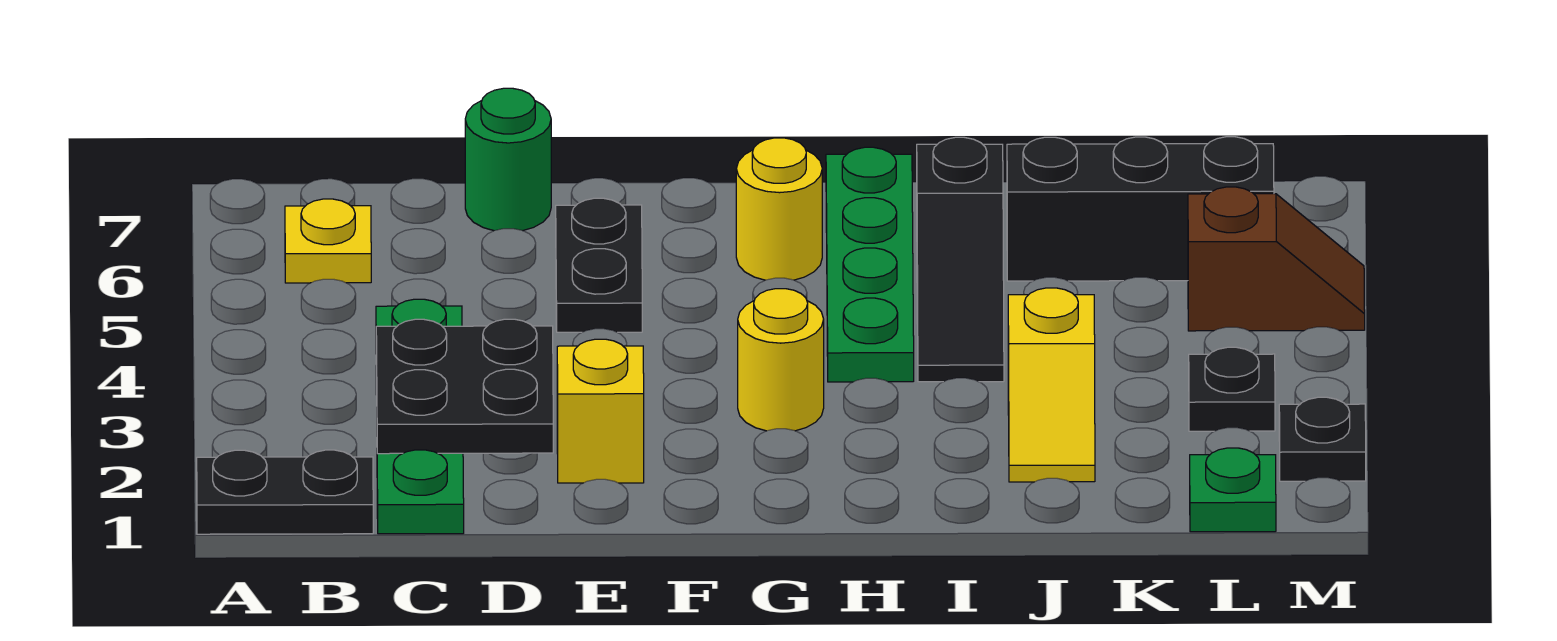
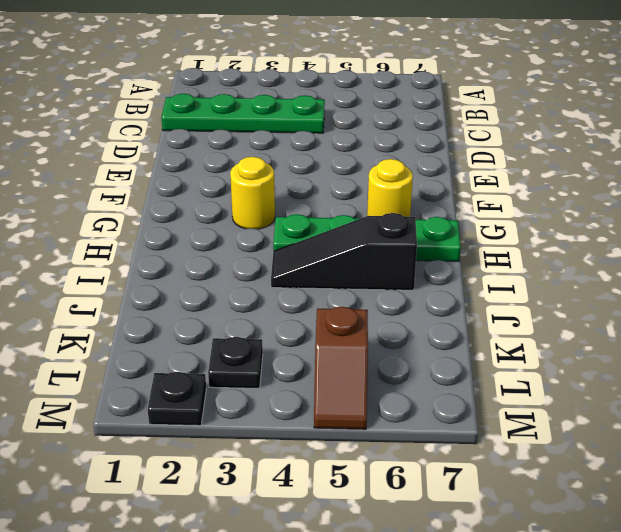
none -> black 1x2 plate [197,450,373,534]
none -> yellow 1x1 plate [285,199,371,283]
none -> green 1x1 round brick [465,88,551,231]

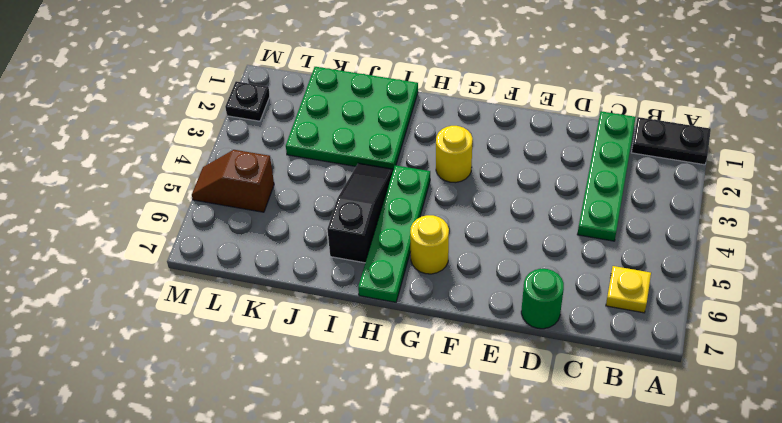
green 3x3 plate [286,67,418,169] -> yellow 1x2 slope [1008,288,1095,482]
none -> yellow 1x1 brick [557,339,644,483]
none -> black 1x2 plate [556,198,642,332]
none -> black 1x3 brick [1007,137,1274,281]

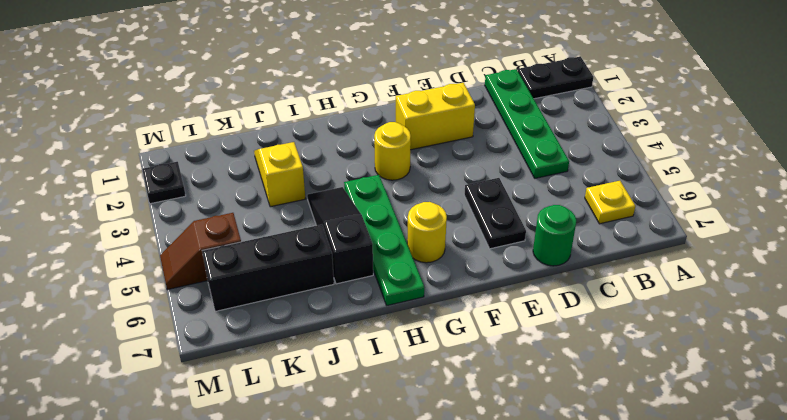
yellow 1x2 brick [396,83,475,150] -> yellow 1x1 brick [557,339,644,483]
none -> green 1x1 plate [1190,448,1276,532]
none -> black 1x1 plate [1189,347,1275,431]
none -> black 2x2 plate [376,319,553,454]

